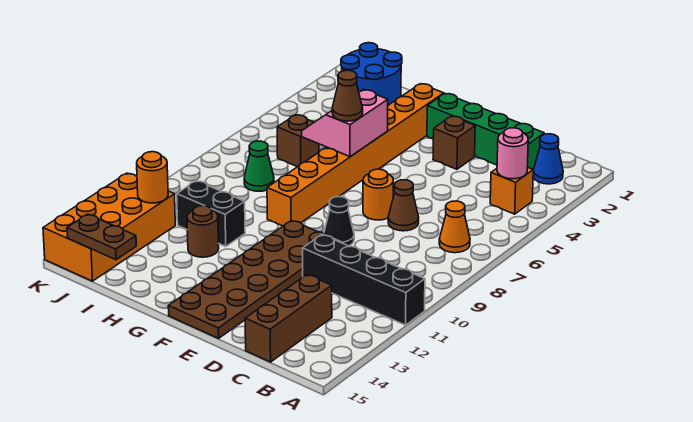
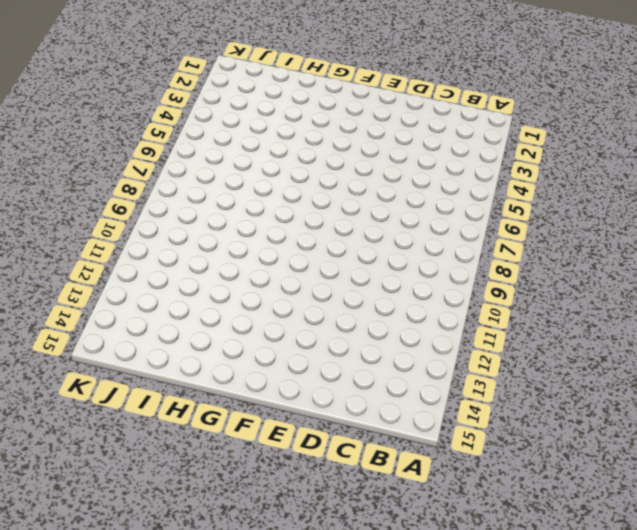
none -> black 1x4 brick [303,235,425,325]
none -> blue 1x1 cone [533,134,563,184]
none -> orange 1x1 brick [490,167,533,214]

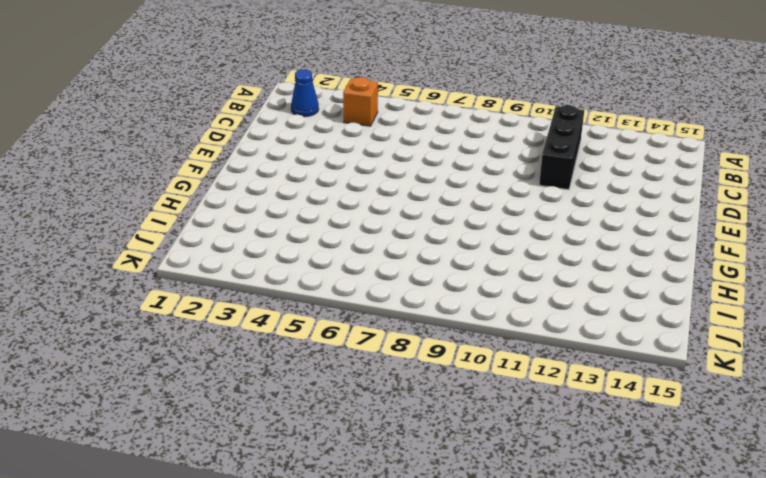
black 1x3 brick [539,105,584,190] -> black 1x4 brick [303,235,425,325]
none -> orange 1x1 cone [439,201,470,253]
none -> green 1x4 brick [427,94,544,170]
none -> brown 1x3 brick [245,275,332,362]

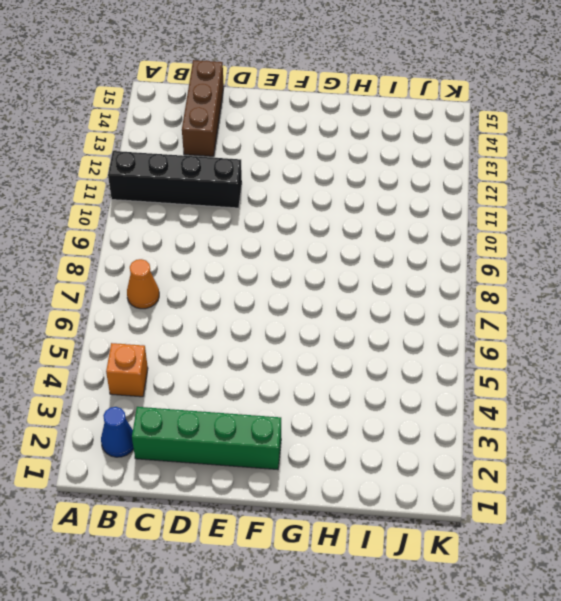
none -> brown 1x1 cone [388,180,419,231]
none -> brown 1x1 brick [433,116,475,169]
none -> orange 1x1 round brick [363,169,393,220]

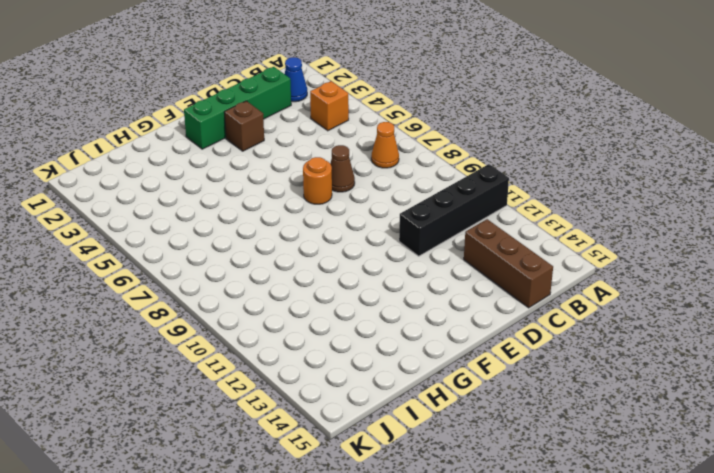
none -> black 1x1 cone [324,197,354,246]
none -> brown 2x6 plate [168,221,340,338]
none -> orange 1x8 brick [267,84,444,226]

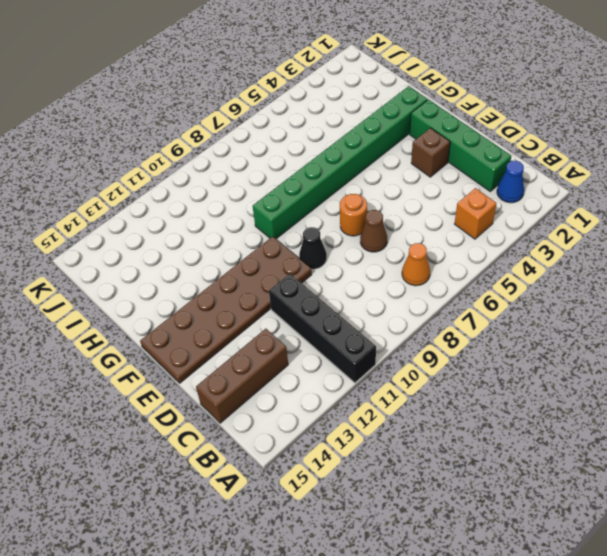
green 1x8 brick [253,86,428,239] -> orange 1x8 brick [267,84,444,226]
none -> black 1x2 brick [177,181,245,246]
none -> brown 1x1 round brick [187,206,219,257]
none -> blue 2x2 round brick [341,43,402,105]

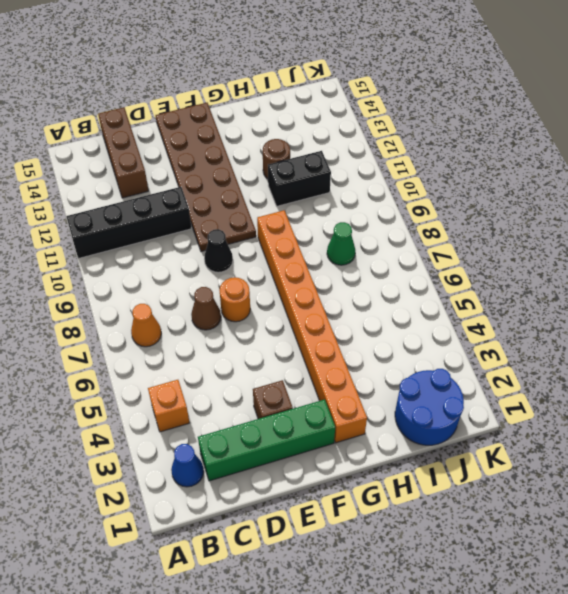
none -> brown 1x1 brick [277,115,319,167]
none -> orange 2x4 brick [43,173,175,281]
none -> pink 1x1 round brick [497,128,528,179]

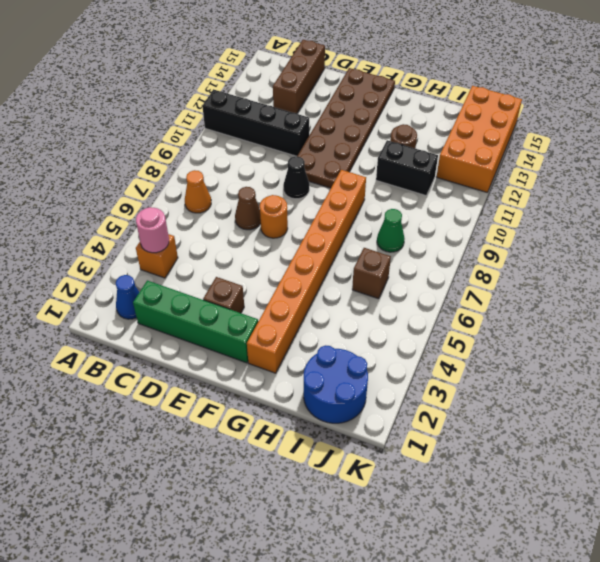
none -> pink 2x2 slope [302,90,388,157]
none -> brown 1x2 plate [67,214,136,260]
none -> orange 1x1 round brick [137,152,168,203]

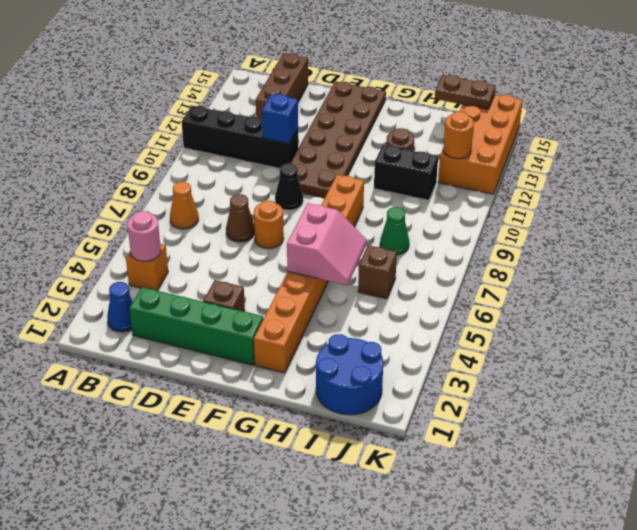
blue 1x1 brick [262,94,298,143] -> none
none -> brown 1x1 cone [332,70,363,121]

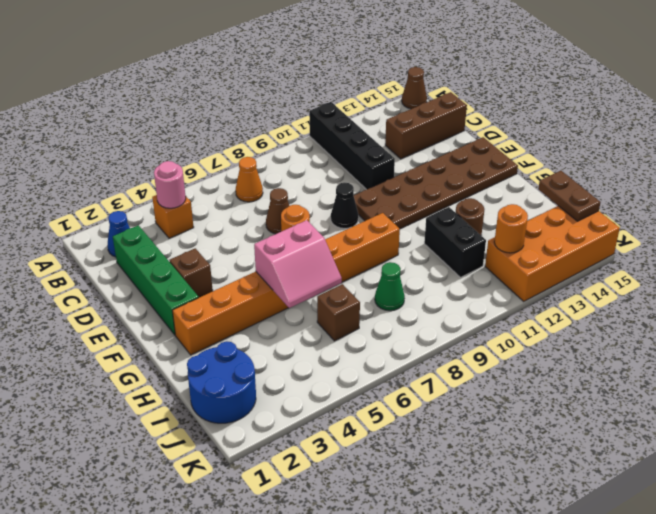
brown 1x1 cone [402,67,427,109] -> brown 1x1 cone moved to [332,70,363,121]

